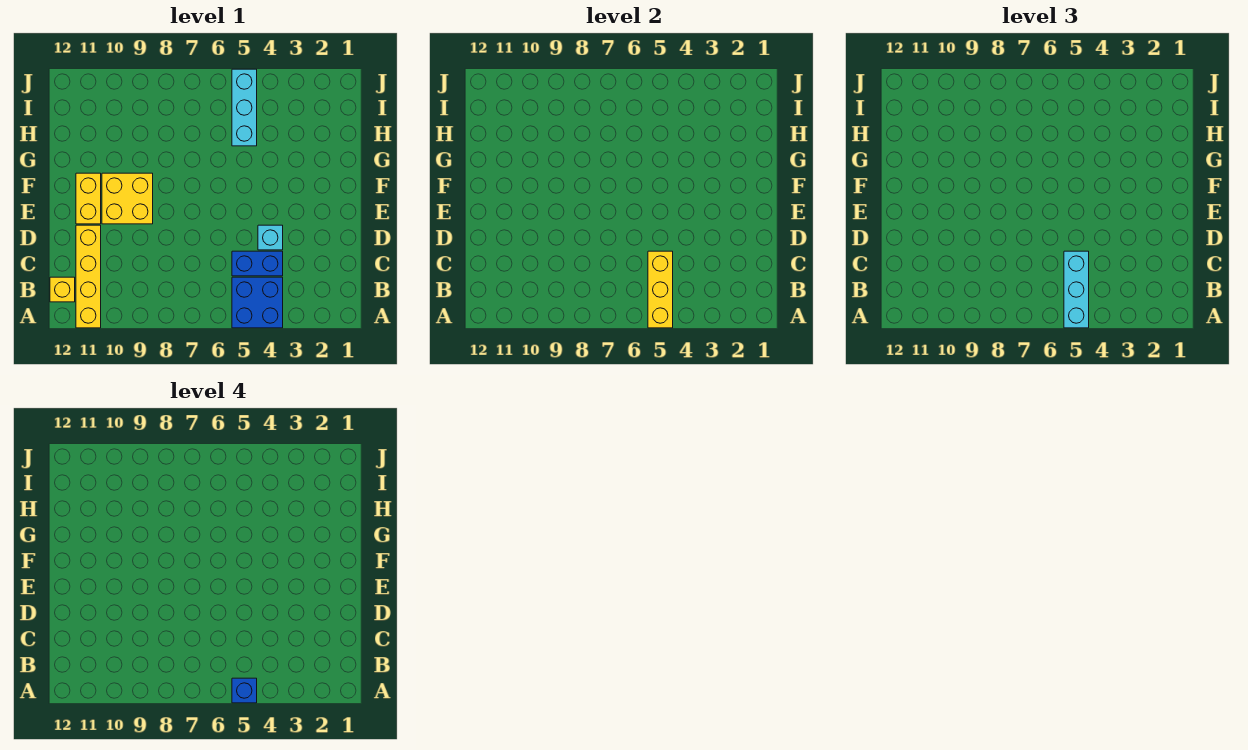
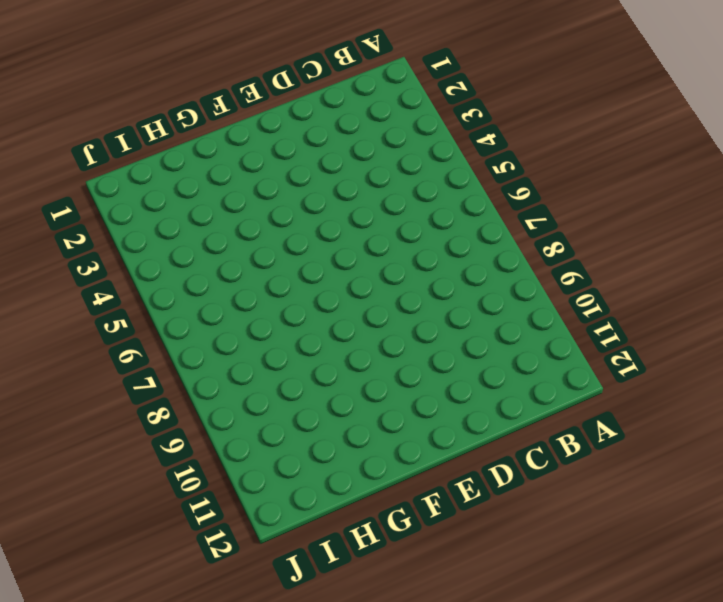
none -> blue 2x2 brick [232,277,283,328]
none -> yellow 1x4 brick [76,225,101,328]

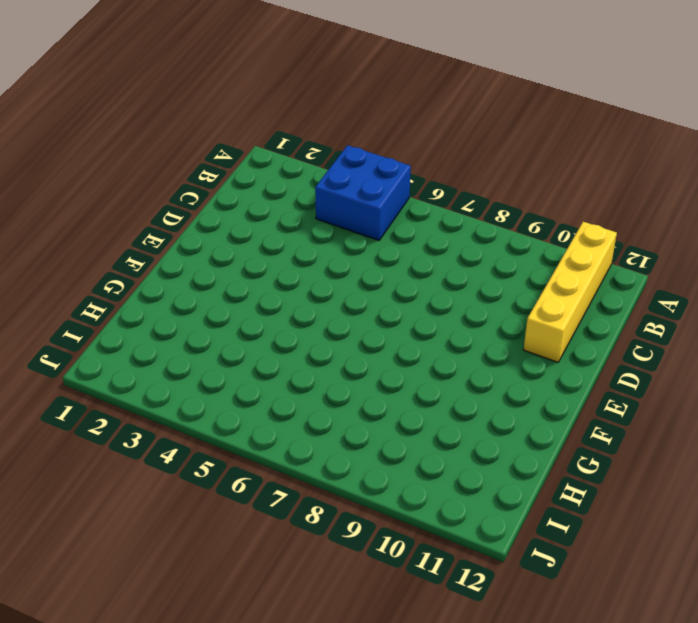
none -> yellow 1x1 brick [50,277,75,302]
none -> blue 1x2 brick [232,251,283,276]

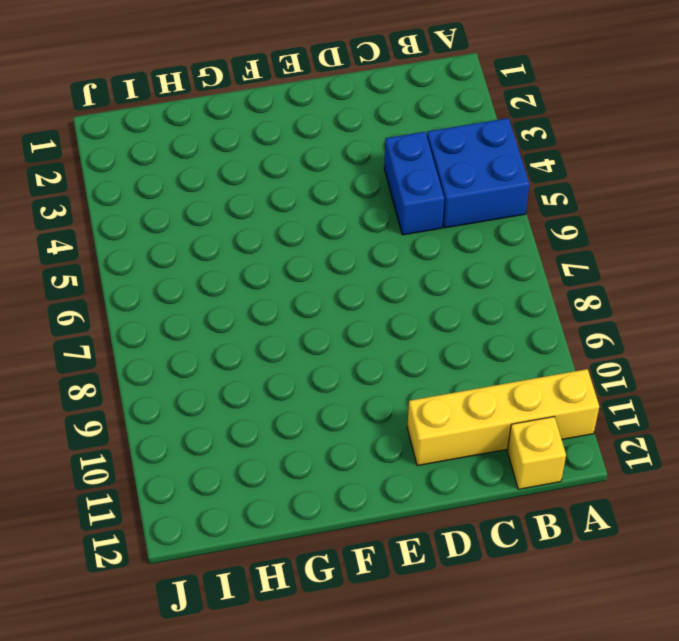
none -> cyan 1x1 brick [258,225,283,250]
none -> yellow 2x2 brick [102,173,153,224]

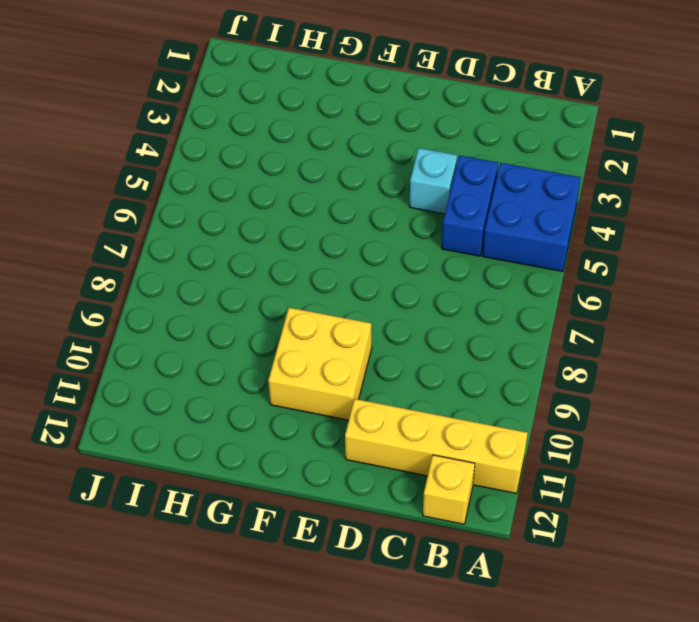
none -> yellow 1x2 brick [76,173,101,224]
none -> cyan 1x3 brick [232,69,257,146]

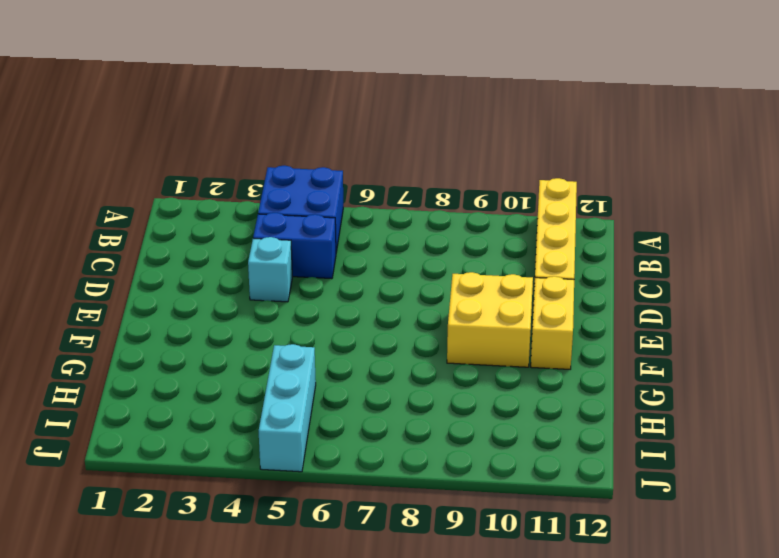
none -> yellow 1x1 brick [50,277,75,302]
none -> yellow 1x3 brick [648,251,673,328]

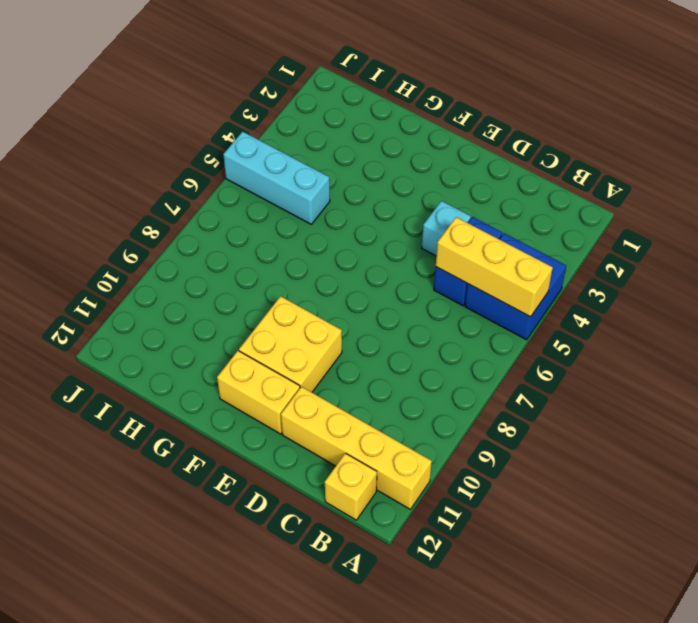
none -> cyan 1x3 brick [1064,251,1089,328]
none -> blue 1x1 brick [232,678,257,703]

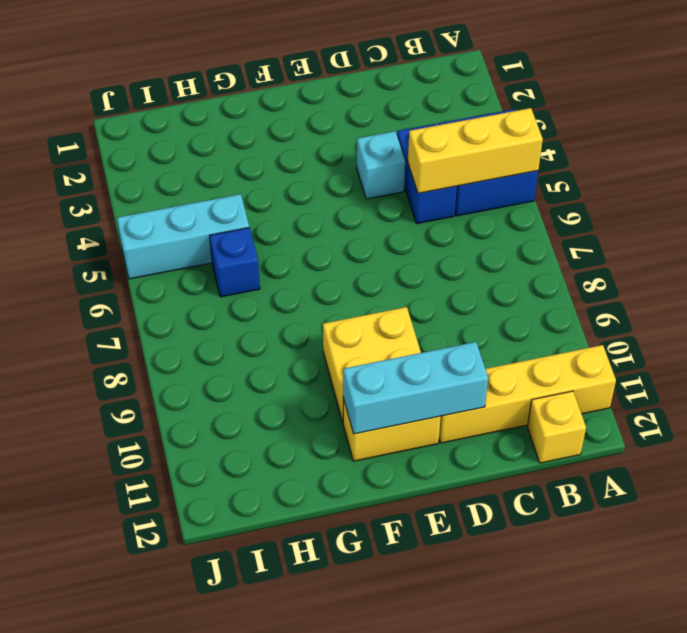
cyan 1x3 brick [343,342,488,434] -> cyan 1x3 brick moved to [1064,251,1089,328]
blue 1x1 brick [209,228,260,297] -> blue 1x1 brick moved to [232,678,257,703]

